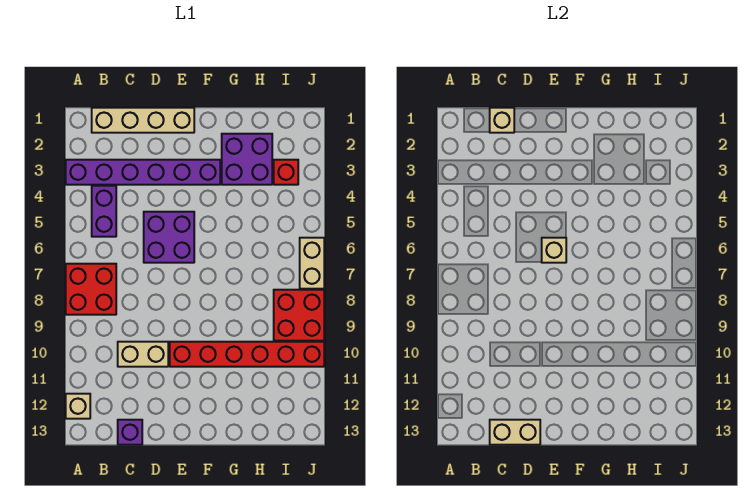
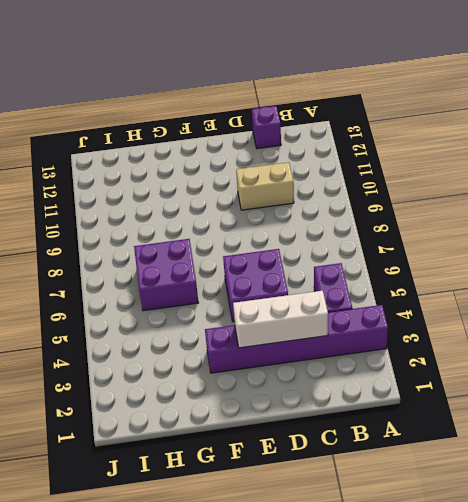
white 1x3 brick [233,291,328,348] -> none
purple 2x2 brick [134,239,198,311] -> purple 2x2 brick moved to [222,134,272,185]
none -> red 2x2 brick [66,264,116,315]
none -> tan 1x1 brick [66,394,90,419]
none -> tan 1x4 brick [92,108,194,133]

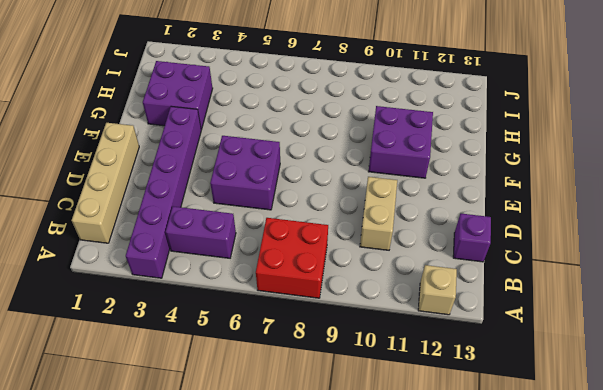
purple 2x2 brick [369,106,433,178] -> red 1x6 brick [170,342,324,367]
none -> red 1x1 brick [274,160,298,185]
none -> red 2x2 brick [274,290,324,341]
none -> tan 1x2 brick [300,238,324,289]

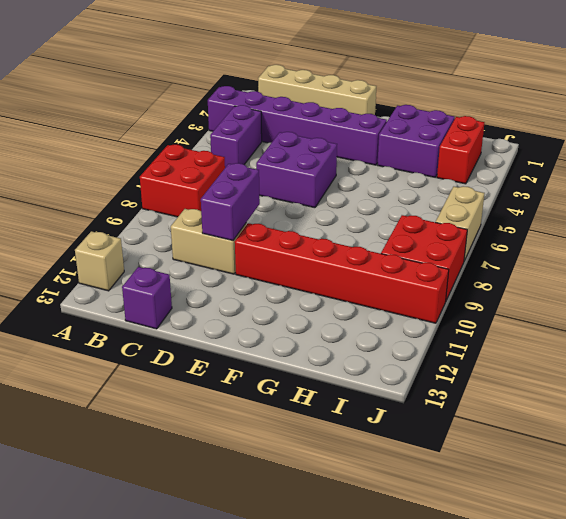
purple 1x2 brick [201,163,260,240] -> none
red 1x2 brick [437,116,484,184] -> red 1x1 brick [274,160,298,185]
none -> tan 1x1 brick [490,108,514,133]
none -> tan 1x2 brick [490,420,540,445]
none -> tan 1x1 brick [542,238,566,263]

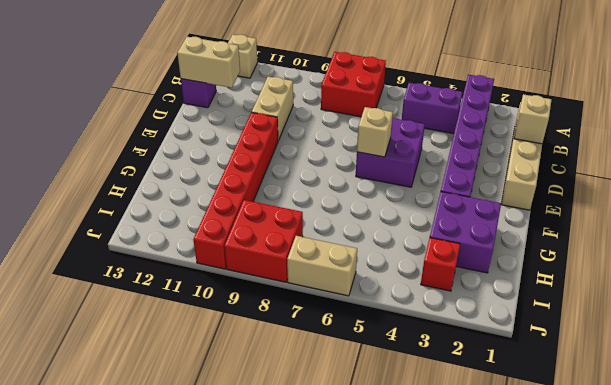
tan 1x2 brick [177,37,240,88] -> tan 1x2 brick turned to [490,420,540,445]

